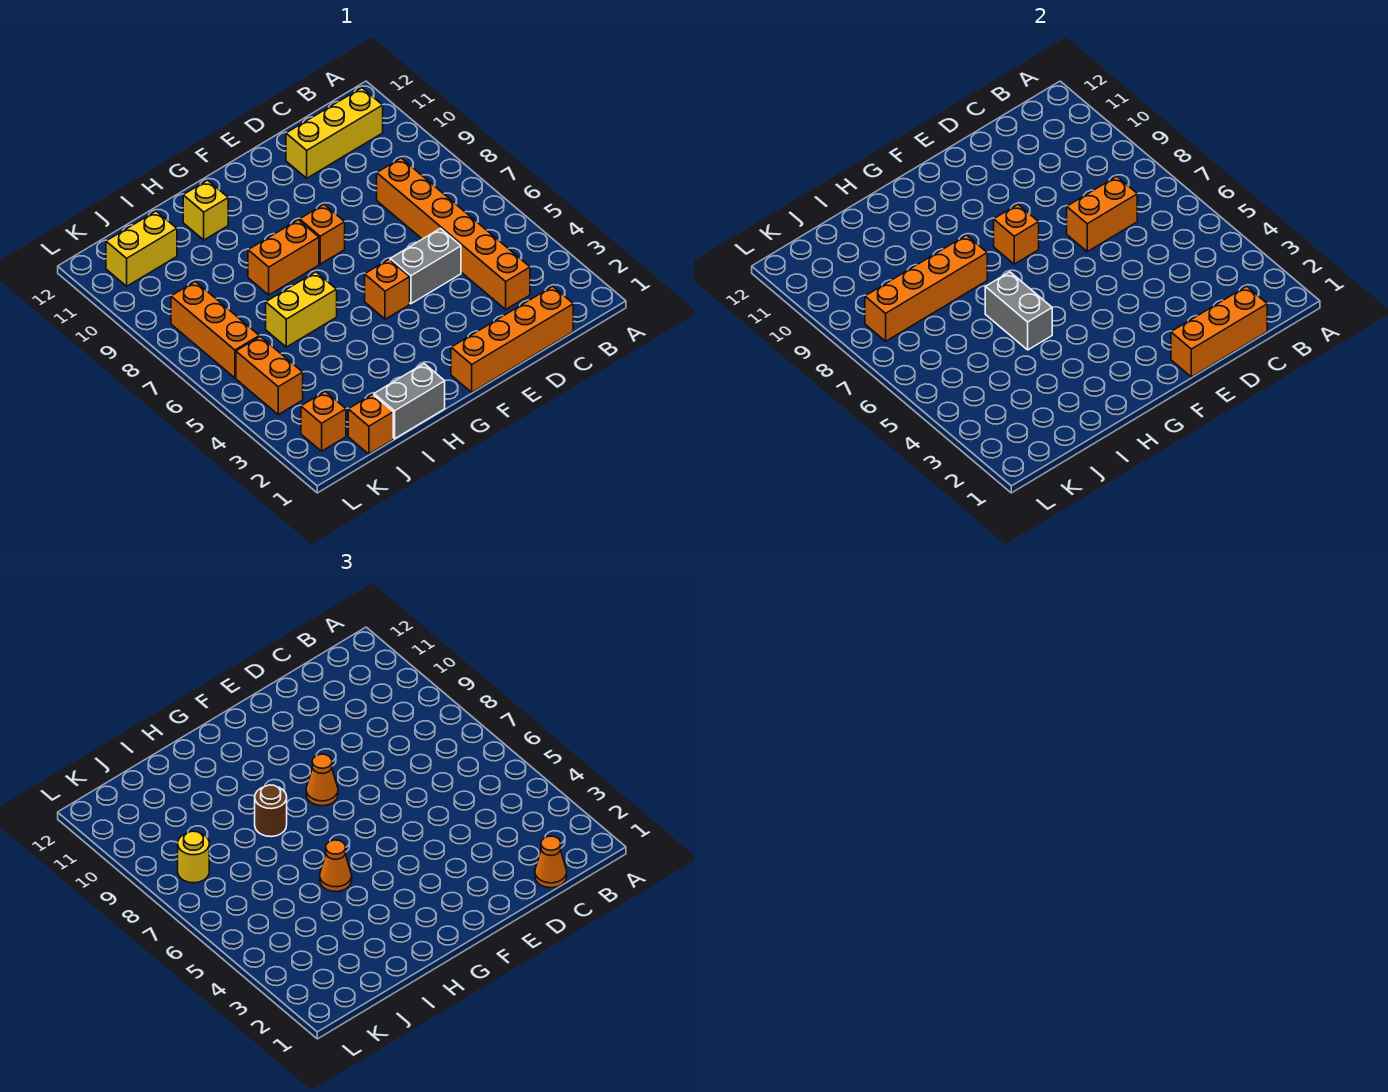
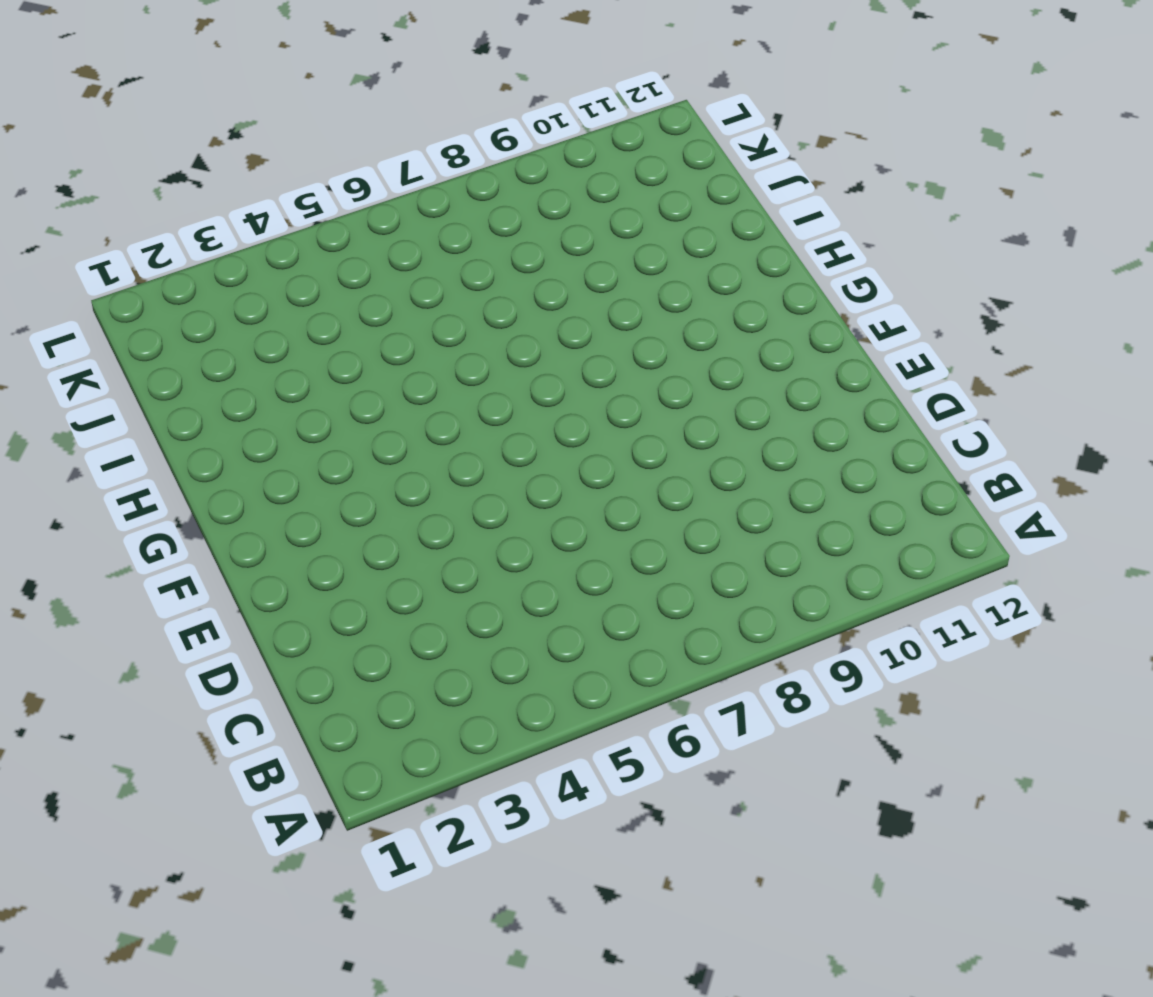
none -> yellow 1x3 brick [286,88,383,178]
none -> orange 1x4 brick [451,286,573,392]
none -> orange 1x6 brick [377,158,530,309]

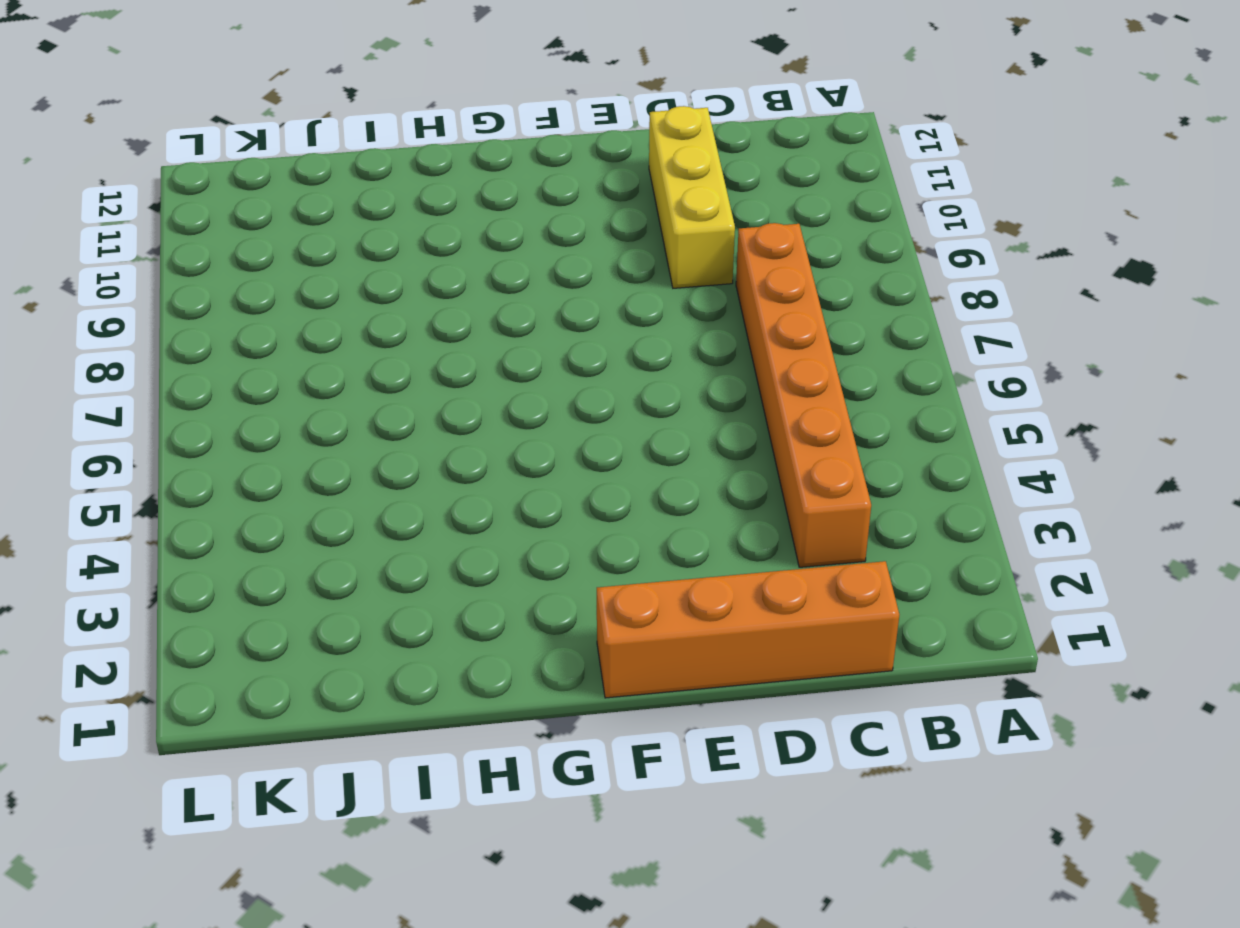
yellow 1x3 brick [649,106,735,288] -> yellow 1x3 brick turned to [286,88,383,178]
none -> grey 1x2 brick [390,229,461,304]
none -> orange 1x1 brick [365,260,410,319]
none -> orange 1x1 brick [300,205,345,264]

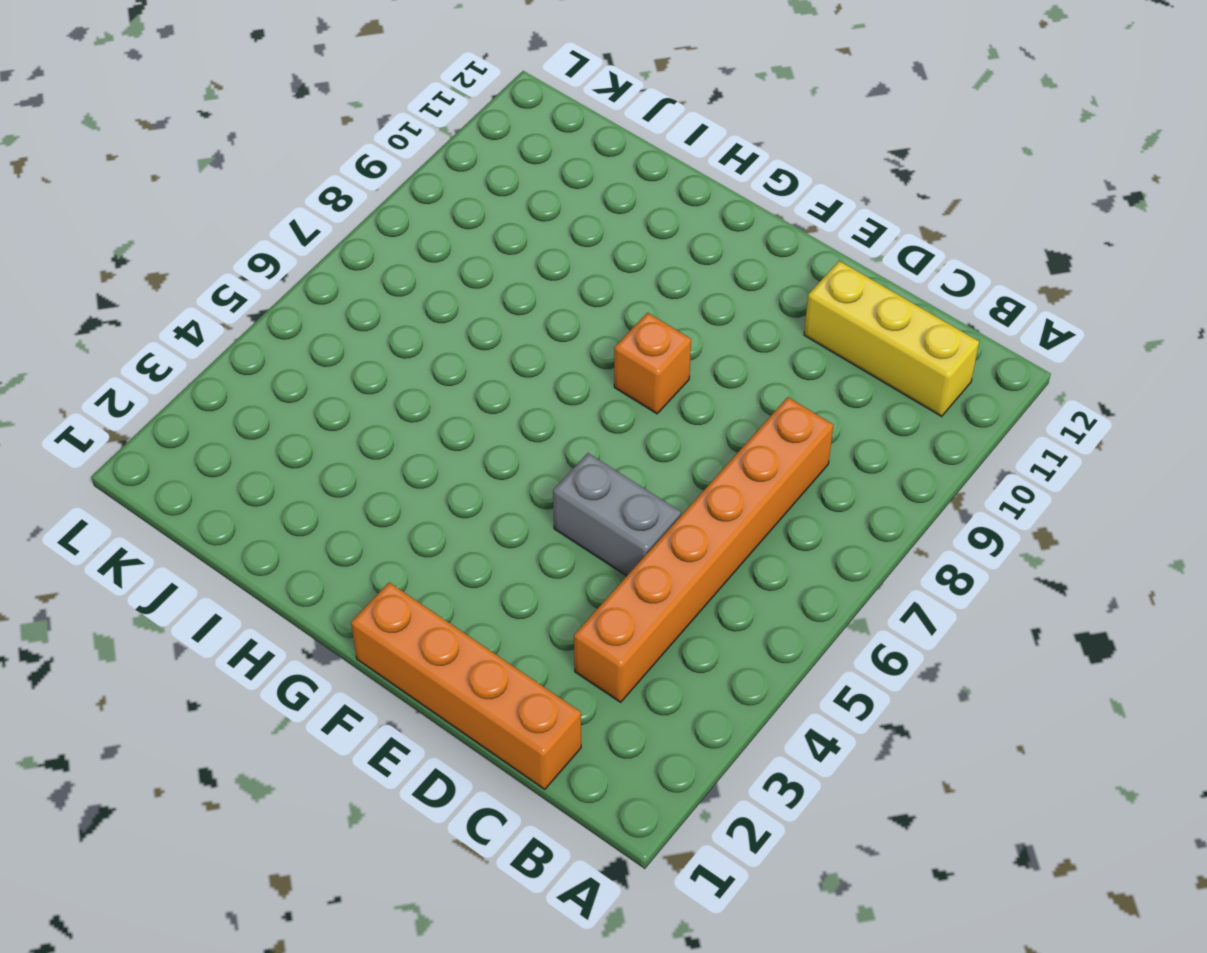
none -> orange 1x1 brick [365,260,410,319]
none -> orange 1x2 brick [248,220,319,295]
none -> grey 1x2 brick [374,364,445,439]

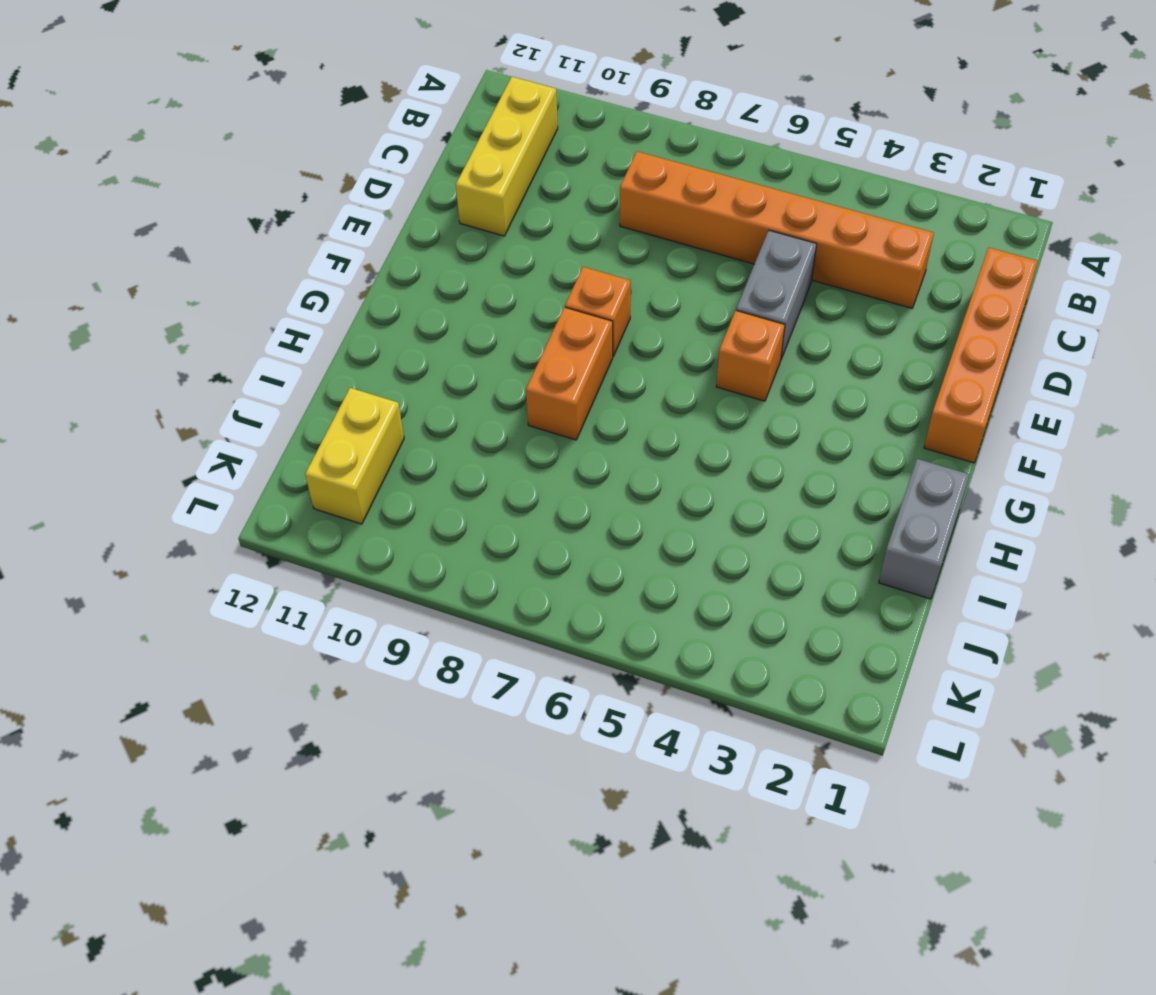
none -> yellow 1x2 brick [266,272,337,347]
none -> yellow 1x1 brick [183,180,228,240]
none -> orange 1x1 brick [348,394,393,454]

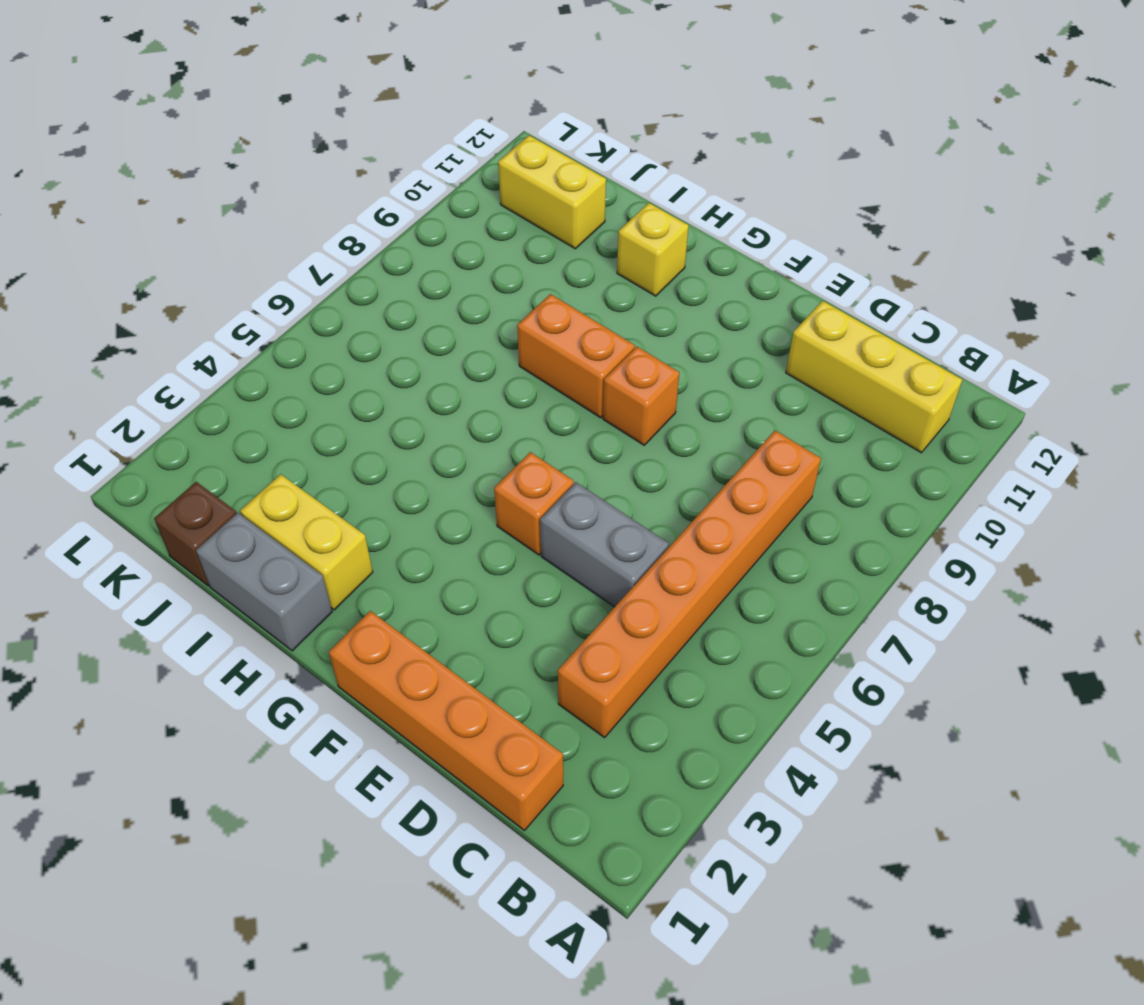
yellow 1x2 brick [240,474,373,610] -> yellow 1x2 brick moved to [266,272,337,347]
brown 1x1 brick [154,482,237,586] -> orange 1x1 brick [348,394,393,454]
none -> orange 1x1 brick [301,391,346,451]
none -> orange 1x2 brick [236,337,303,414]
none -> orange 1x3 brick [171,282,259,378]

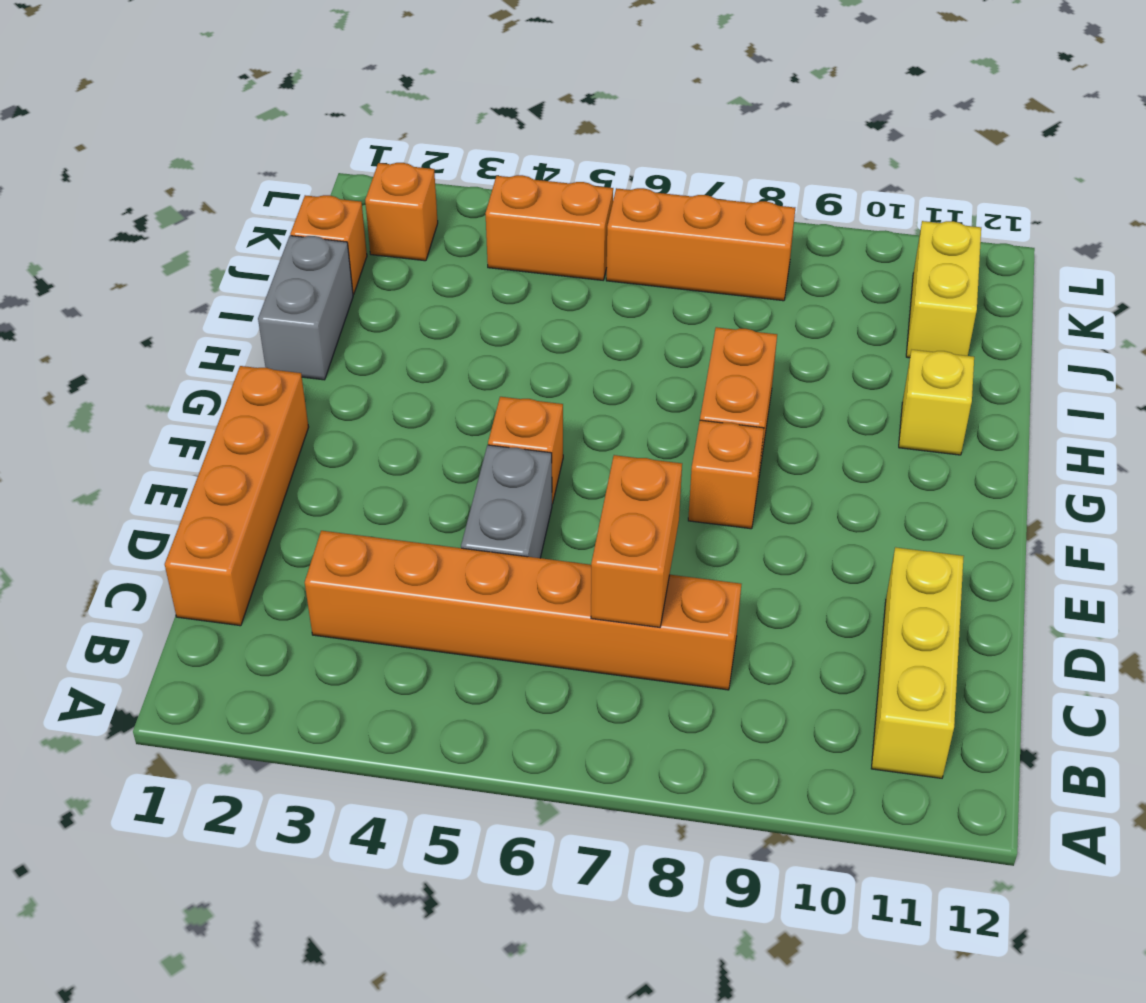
none -> yellow 1x2 brick [266,272,337,347]
none -> orange 1x3 brick [1171,286,1267,377]
none -> orange 1x1 brick [994,205,1039,264]

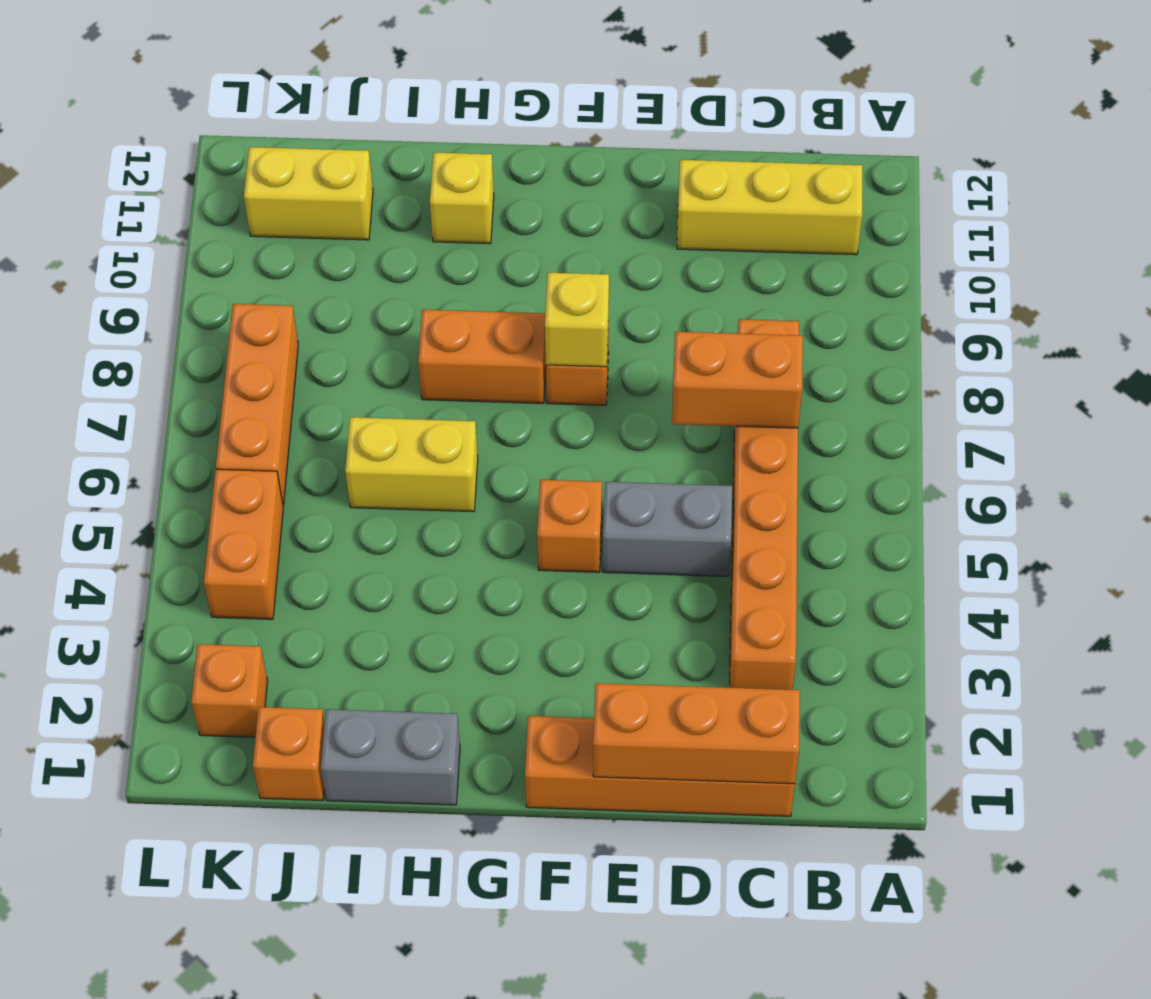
yellow 1x1 brick [545,273,609,367] -> orange 1x1 brick [994,205,1039,264]
none -> grey 1x2 brick [985,272,1052,350]
none -> orange 1x4 brick [865,235,987,341]
none -> orange 1x1 cone [535,836,567,888]

